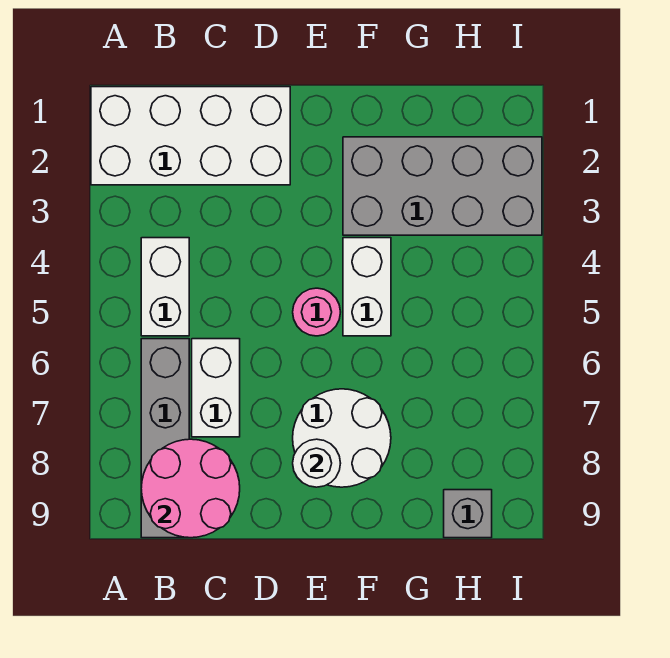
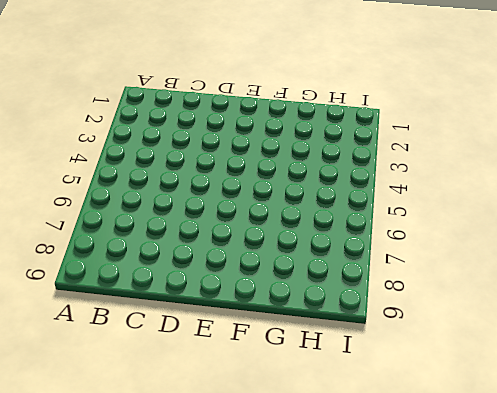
none -> white 2x4 brick [91,87,290,185]
none -> white 1x2 brick [141,238,189,336]

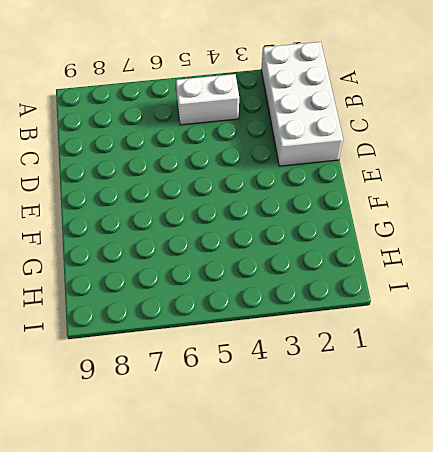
none -> grey 1x4 brick [141,339,189,538]
none -> white 1x2 brick [192,339,240,437]

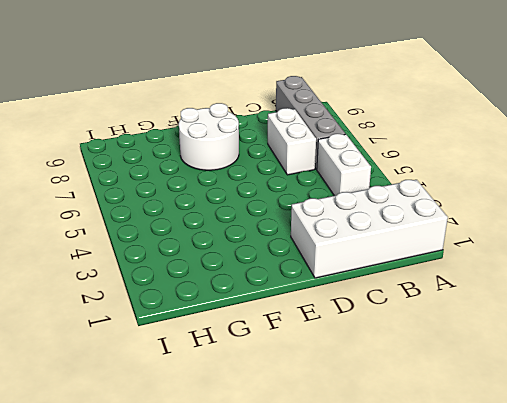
none -> pink 1x1 round brick [293,288,340,336]
none -> grey 2x4 brick [343,137,542,235]

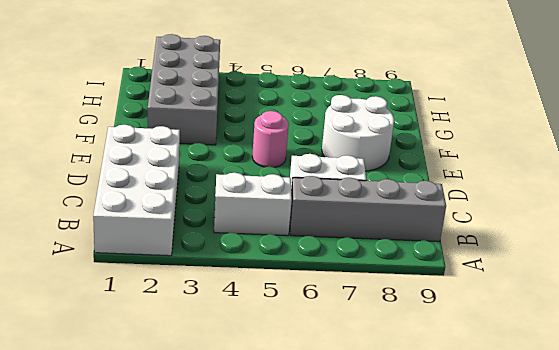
none -> white 1x2 brick [343,238,391,336]
none -> grey 1x1 brick [444,490,492,538]

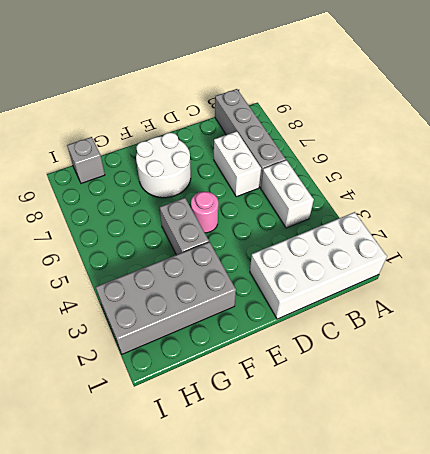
grey 1x2 brick [160,198,209,255] -> white 1x2 brick [343,238,391,336]
none -> pink 2x2 round brick [141,439,240,538]
none -> white 1x1 round brick [293,439,341,487]

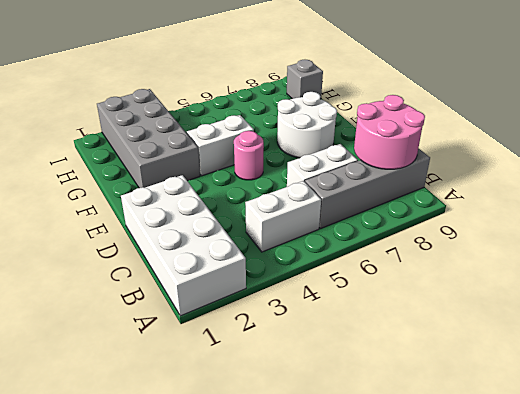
none -> white 1x1 round brick [293,439,341,487]

